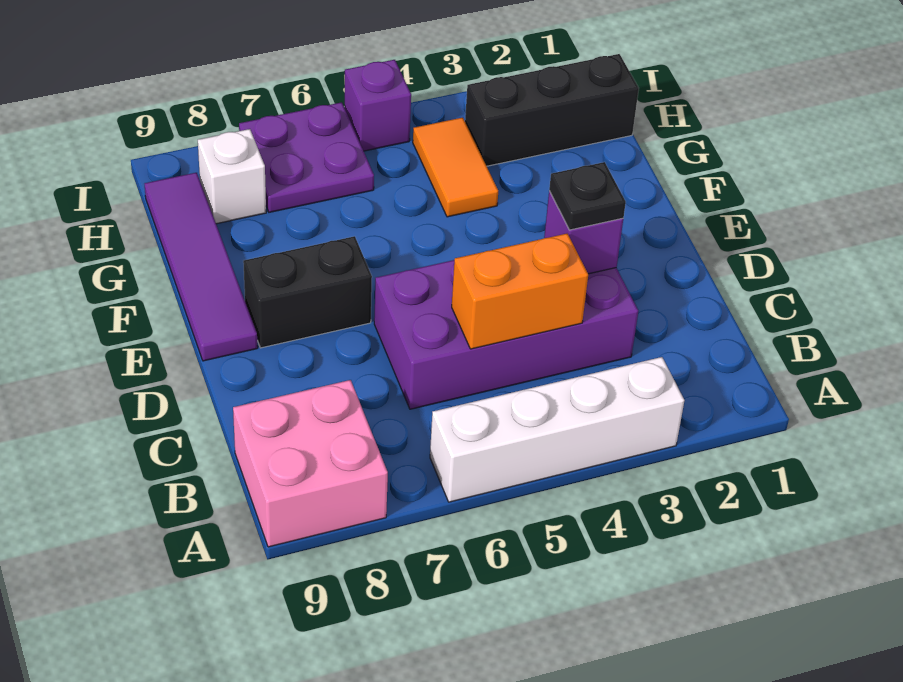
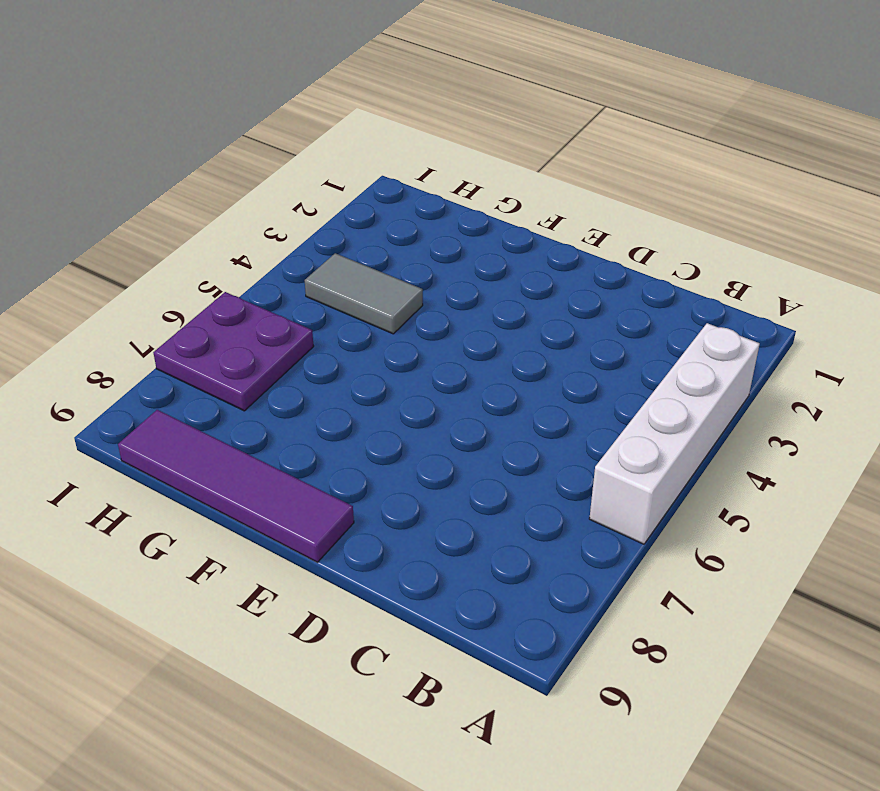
grey 1x2 tile [305,253,423,334] -> orange 1x2 tile [413,118,498,217]
none -> pink 2x2 brick [233,380,388,547]
none -> purple 2x4 brick [374,260,638,409]
none -> black 1x2 brick [243,236,372,348]

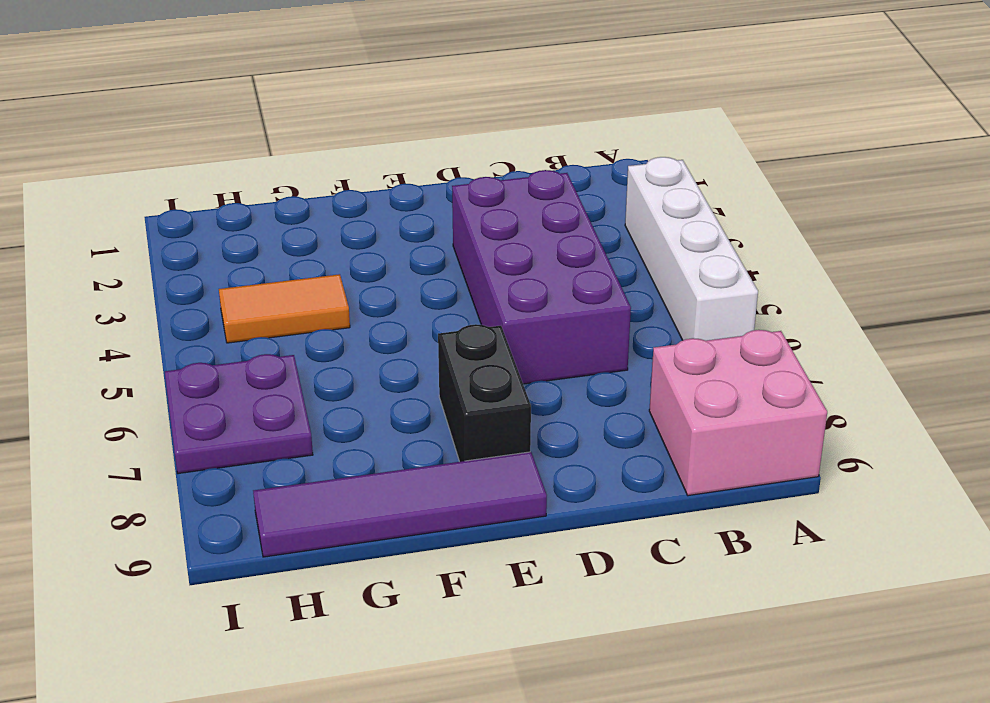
none -> black 1x3 brick [465,54,639,166]
none -> white 1x1 brick [198,129,266,224]
none -> purple 1x1 brick [344,60,411,151]

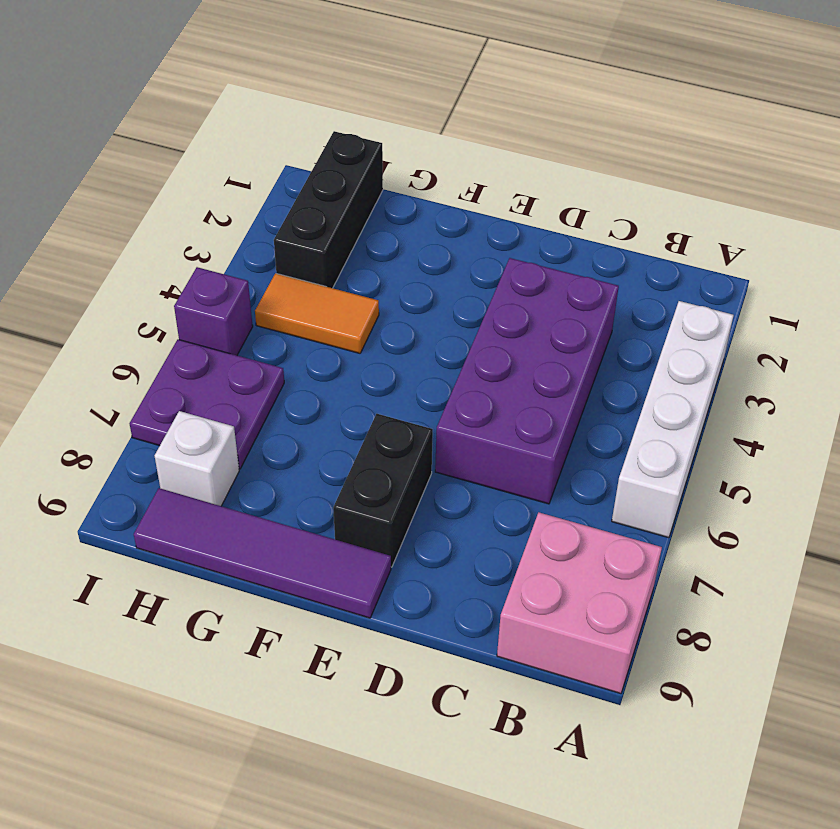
none -> orange 1x2 brick [452,233,588,349]
none -> purple 1x1 brick [544,191,623,274]
none -> black 1x1 plate [549,162,626,230]

